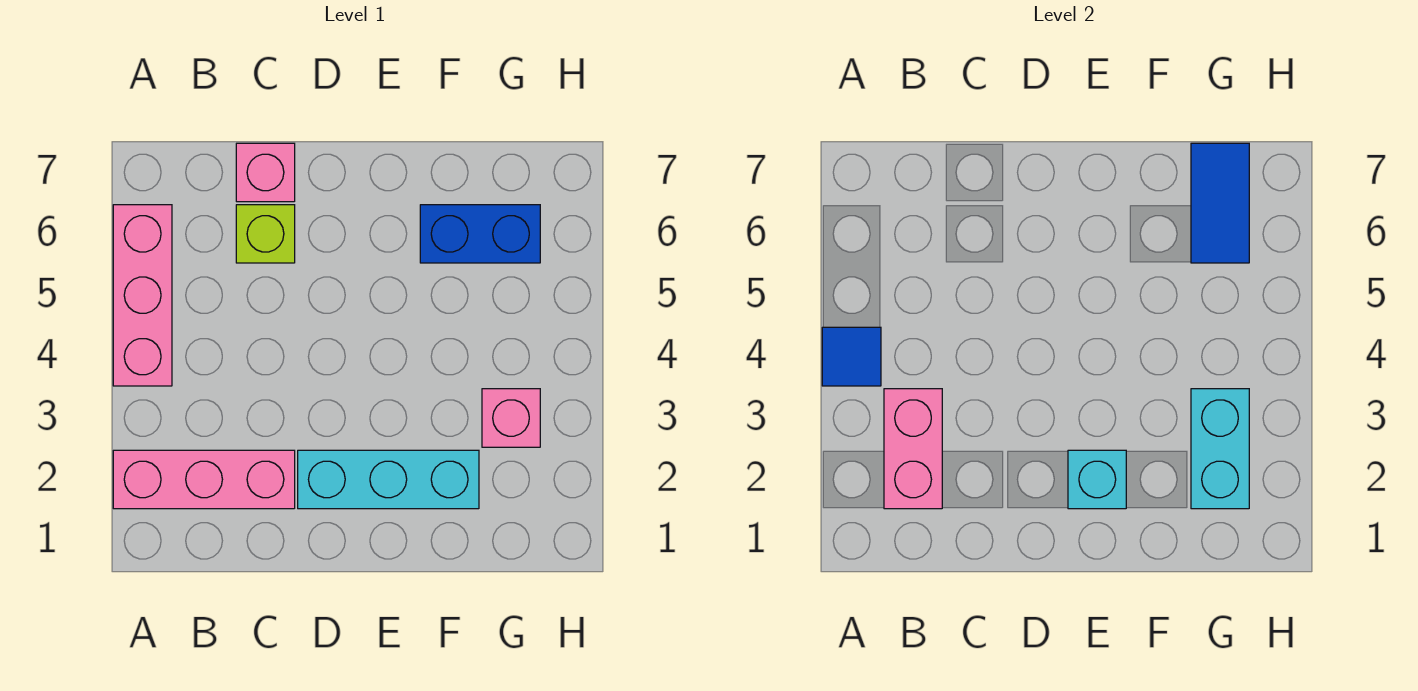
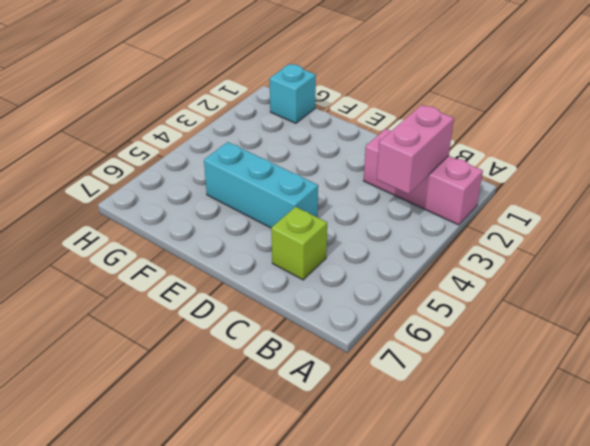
cyan 1x3 brick [204,142,318,228] -> cyan 1x3 brick moved to [298,450,479,509]
cyan 1x1 brick [270,64,316,123] -> cyan 1x1 brick moved to [1068,450,1126,509]
none -> pink 1x3 brick [113,205,172,386]
none -> pink 1x1 brick [236,143,295,202]
none -> blue 1x2 brick [420,205,540,263]

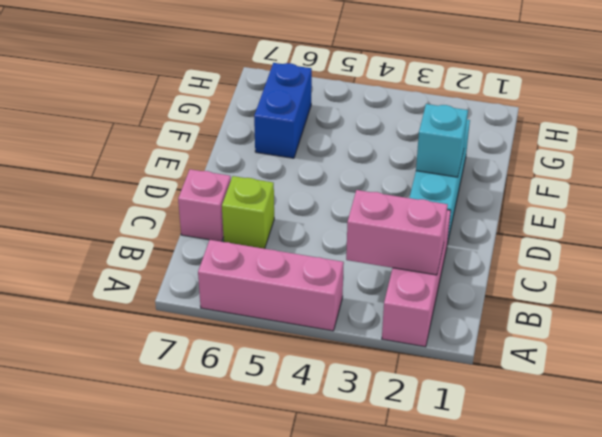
none -> pink 1x1 brick [482,389,540,447]
none -> blue 1x1 tile [822,327,881,386]
none -> cyan 1x2 brick [1191,389,1249,509]

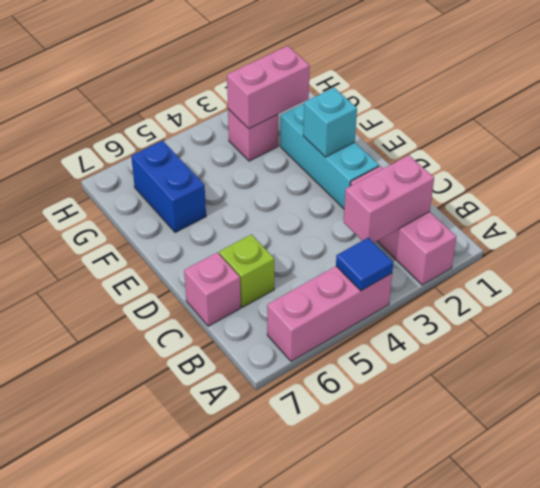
pink 1x2 brick [227,46,310,129] -> cyan 1x2 brick [1191,389,1249,509]
none -> blue 1x2 tile [1191,143,1249,263]

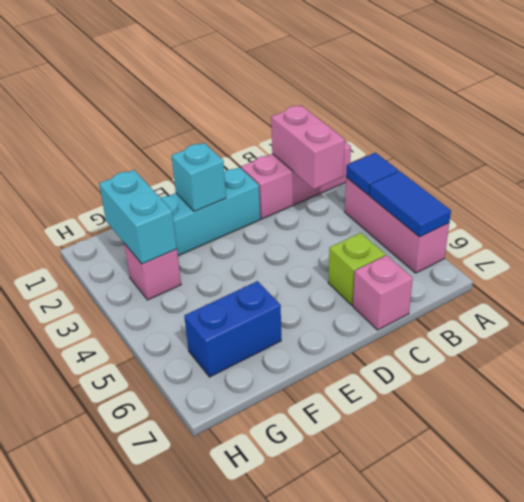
blue 1x2 tile [370,171,451,237] -> blue 1x2 tile moved to [1191,143,1249,263]

